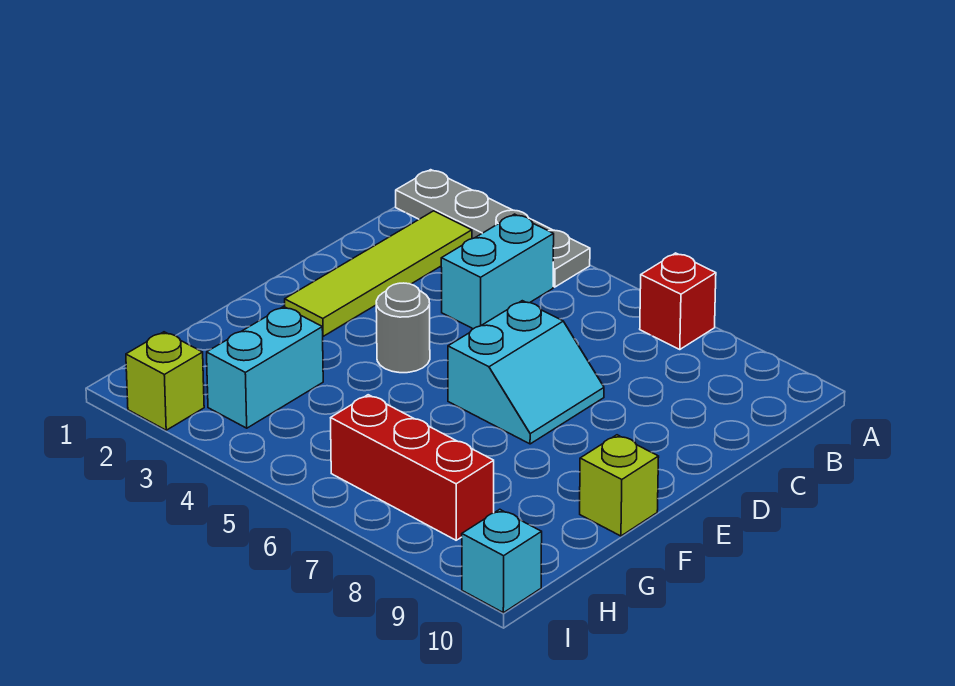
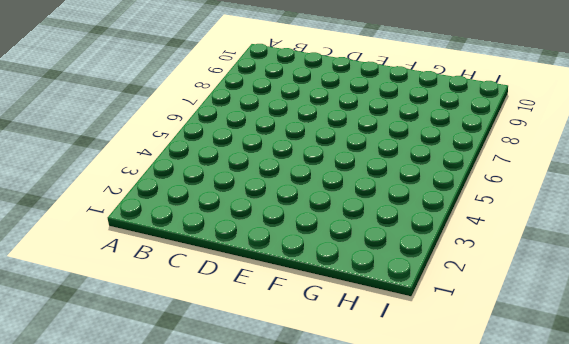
none -> grey 1x4 plate [396,170,590,287]
none -> red 1x1 brick [640,253,716,350]

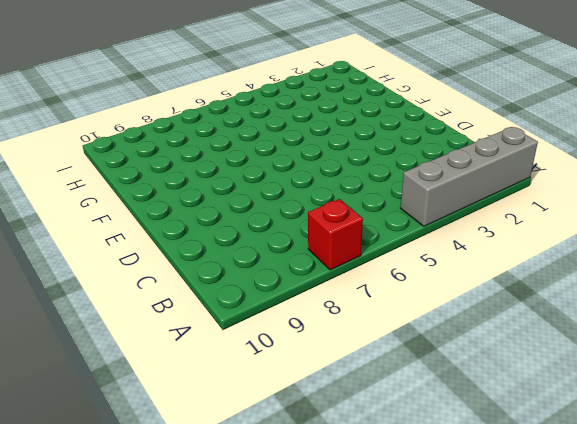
grey 1x4 brick [400,127,538,226] -> grey 1x4 plate [396,170,590,287]
none -> lime 1x4 tile [285,211,472,336]
none -> cyan 1x2 brick [441,214,554,329]

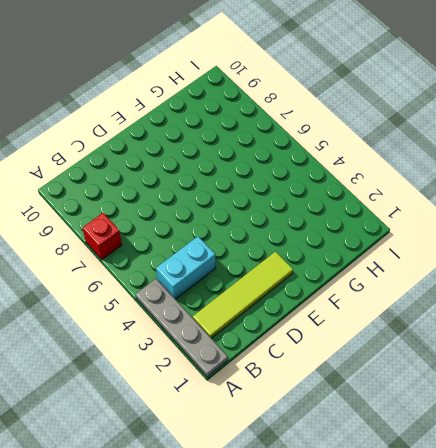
none -> cyan 2x2 slope [448,301,604,444]
none -> grey 1x1 round brick [376,283,430,373]

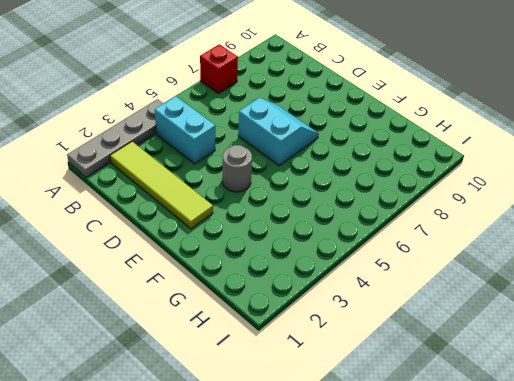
none -> lime 1x1 brick [580,435,659,536]
none -> cyan 1x2 brick [207,307,323,428]

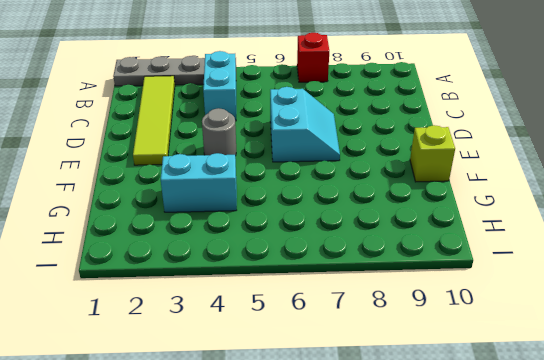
cyan 1x2 brick [161,153,237,212] -> cyan 1x2 brick turned to [207,307,323,428]
none -> red 1x3 brick [331,395,494,540]
none -> lime 1x1 brick [126,332,204,430]

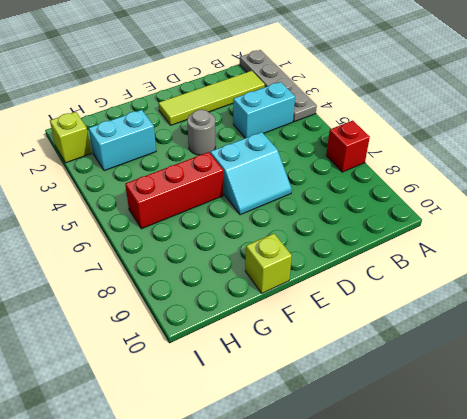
red 1x3 brick [125,152,223,229] -> red 1x3 brick turned to [331,395,494,540]
none -> cyan 1x1 brick [462,509,542,613]

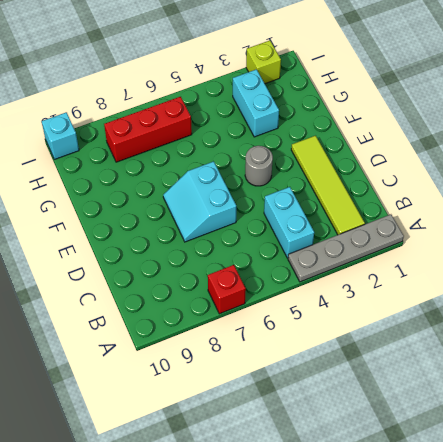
none -> lime 1x1 brick [580,435,659,536]

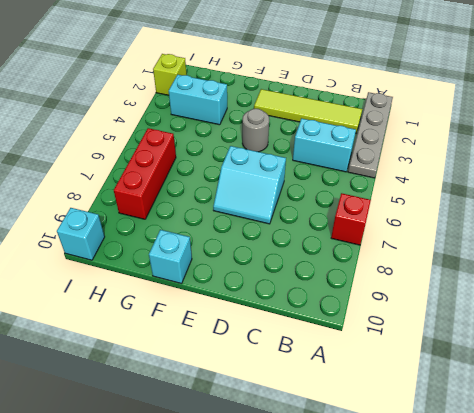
cyan 1x1 brick [149,230,192,283] -> lime 1x1 brick [580,435,659,536]

